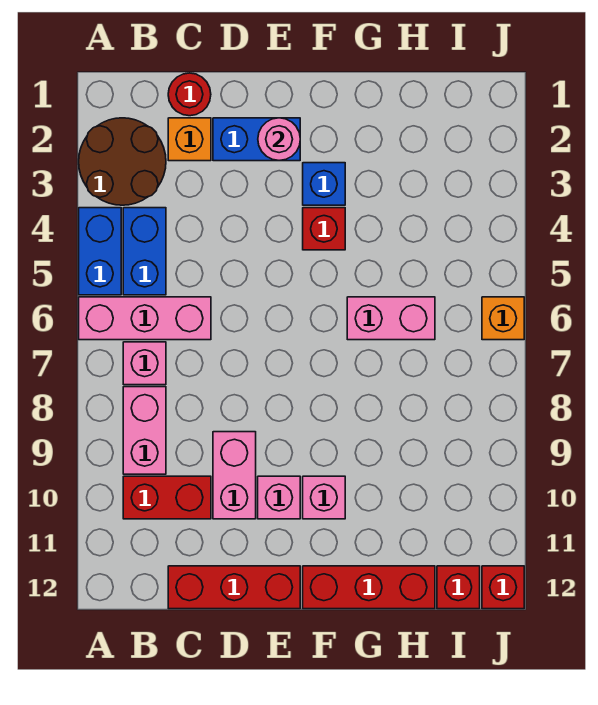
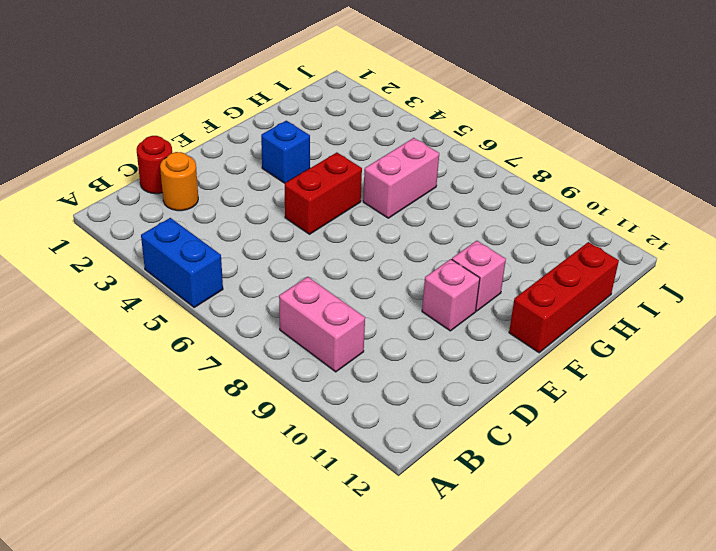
orange 1x1 round brick [160,152,198,211] -> orange 1x1 brick [168,118,211,161]
red 1x2 brick [285,152,362,234] -> red 1x2 brick moved to [123,476,211,519]
none -> brown 2x2 round brick [79,118,166,205]
none -> pink 1x3 brick [79,297,211,340]
none -> blue 1x2 brick [123,208,166,295]

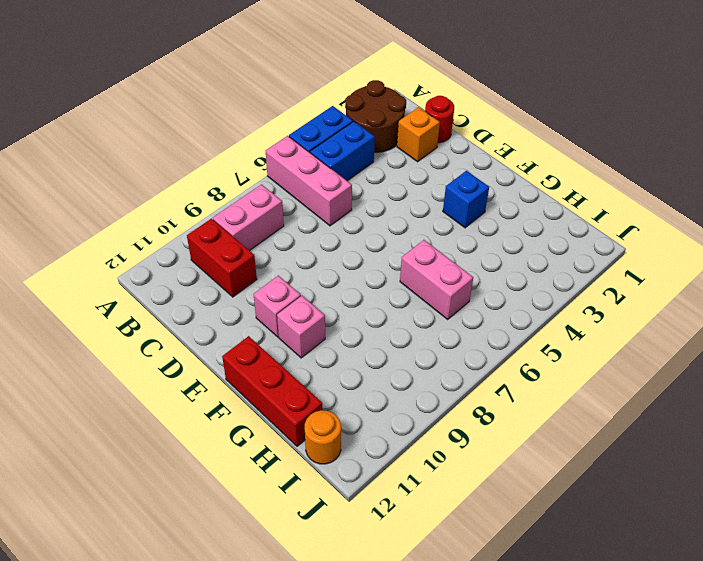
orange 1x1 round brick [305,410,341,464] -> red 1x1 brick [437,566,480,609]
none -> pink 1x1 brick [123,342,166,385]
none -> red 1x3 brick [168,566,300,609]
none -> blue 1x2 brick [213,118,300,161]

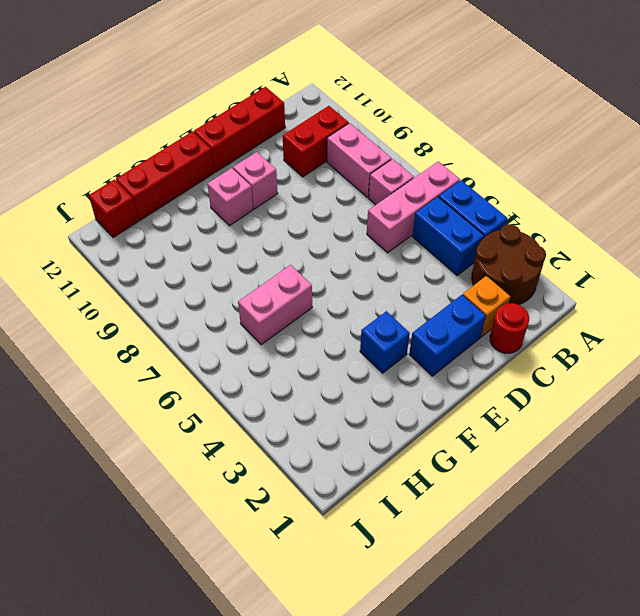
none -> pink 1x2 brick [213,432,256,519]
none -> red 1x1 brick [303,208,345,250]
none -> orange 1x1 brick [482,297,524,340]

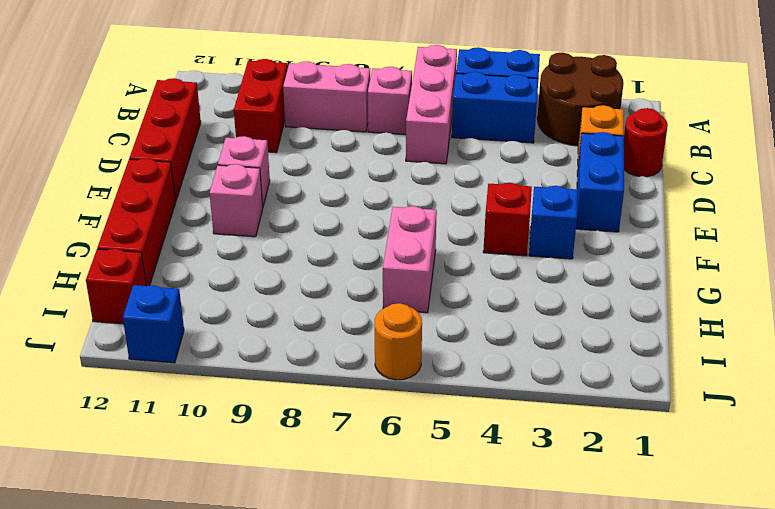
orange 1x1 round brick [375,303,422,380] -> orange 1x1 brick [482,297,524,340]
blue 1x1 brick [123,285,184,363] -> none
none -> pink 1x2 brick [213,432,256,519]
none -> red 1x1 brick [482,566,524,609]
none -> pink 1x1 round brick [258,118,300,161]

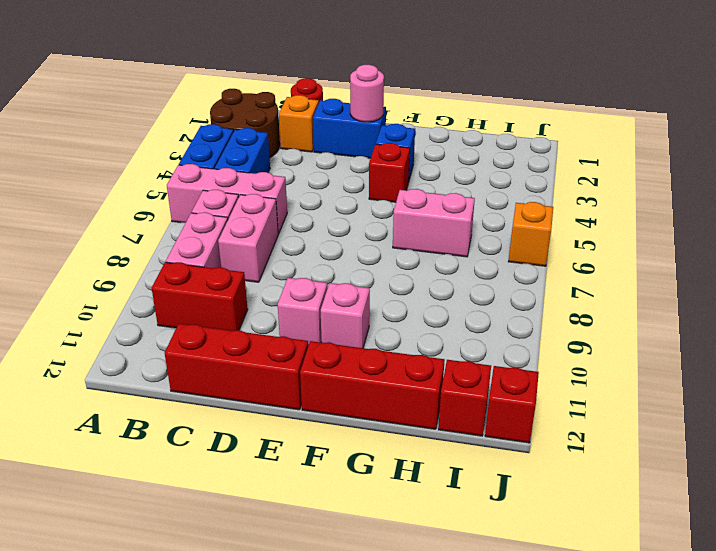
pink 1x2 brick [218,194,278,282] -> pink 1x2 brick moved to [213,432,256,519]

